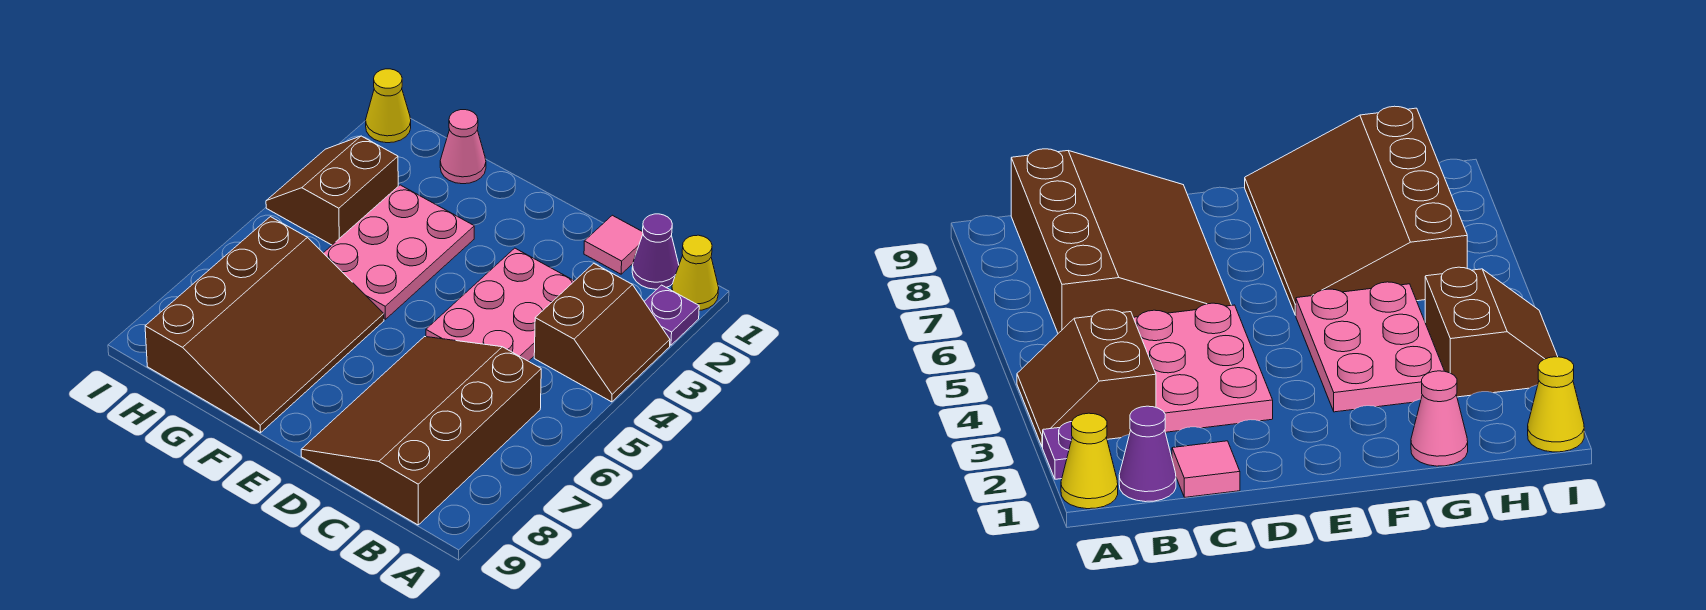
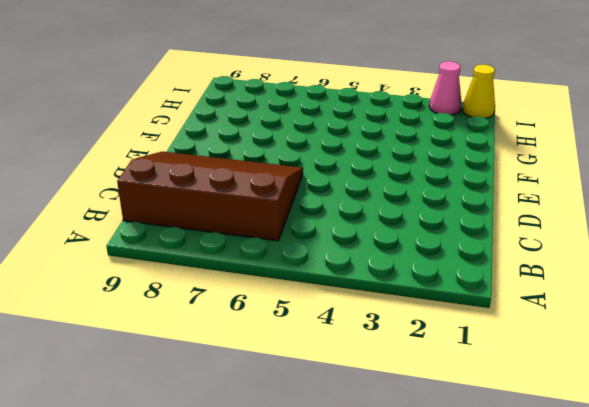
pink 1x1 cone [429,61,462,115] -> pink 1x1 cone moved to [440,110,486,184]
none -> yellow 1x1 cone [672,235,719,311]
none -> purple 1x1 plate [644,285,699,345]
none -> brown 2x2 slope [534,263,670,402]

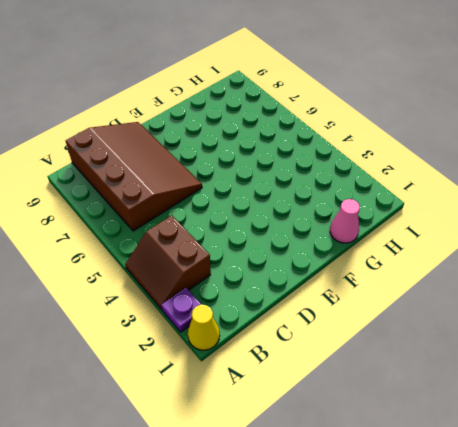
none -> purple 1x1 cone [632,214,679,289]
none -> pink 1x1 tile [584,215,643,274]
none -> pink 2x3 plate [426,248,574,361]

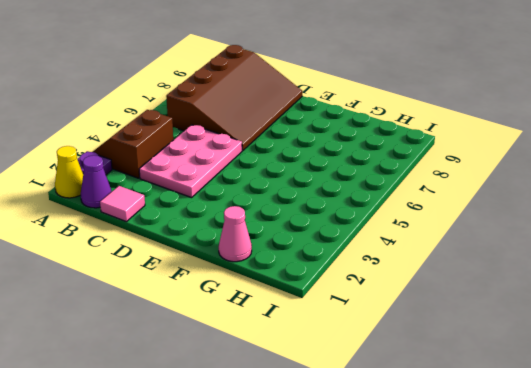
none -> pink 2x3 plate [324,185,474,319]
none -> brown 3x4 slope [145,217,384,433]
none -> brown 2x2 slope [266,136,398,245]

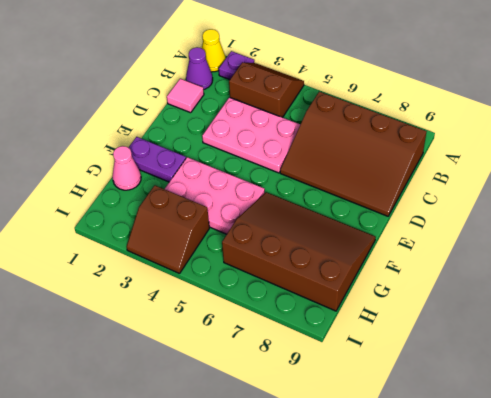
purple 1x2 plate [128,137,186,182] -> none
none -> yellow 1x1 cone [366,69,411,143]

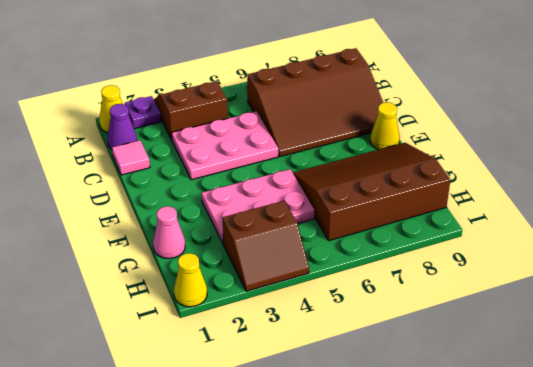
yellow 1x1 cone [370,102,400,150] -> none

